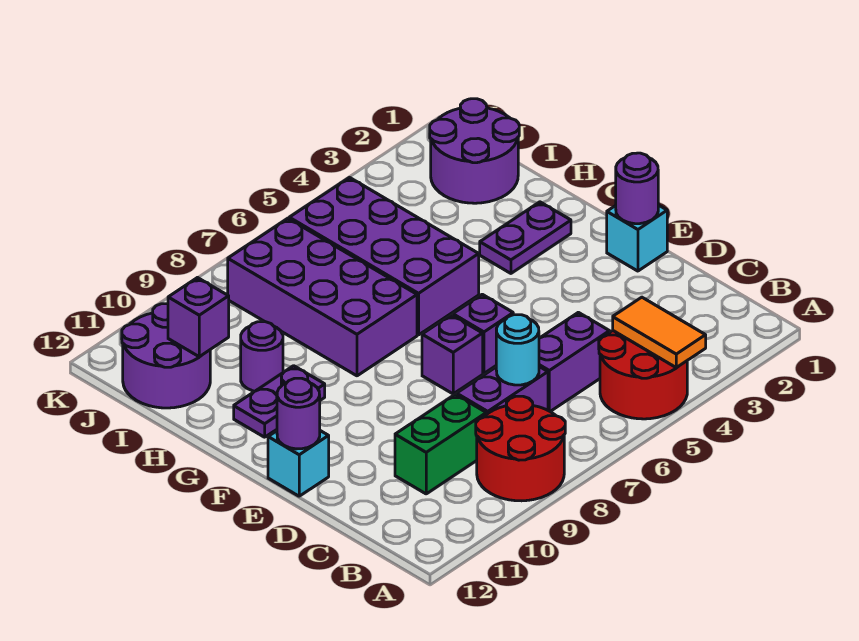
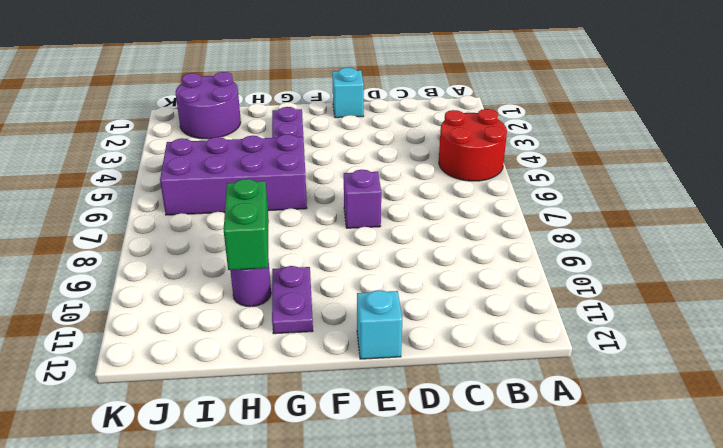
green 1x2 brick [224,179,269,270] -> green 1x2 brick moved to [395,394,486,494]
none -> red 2x2 round brick [476,396,565,501]
none -> purple 1x2 brick [539,312,609,412]
none -> purple 1x2 brick [457,367,548,415]

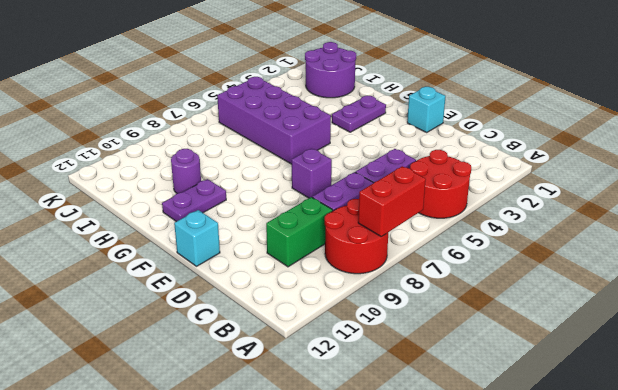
red 1x2 brick [358,166,426,237] -> none
none -> purple 1x1 brick [453,294,513,373]
none -> purple 2x4 brick [228,219,417,376]
none -> purple 2x2 round brick [122,304,210,408]

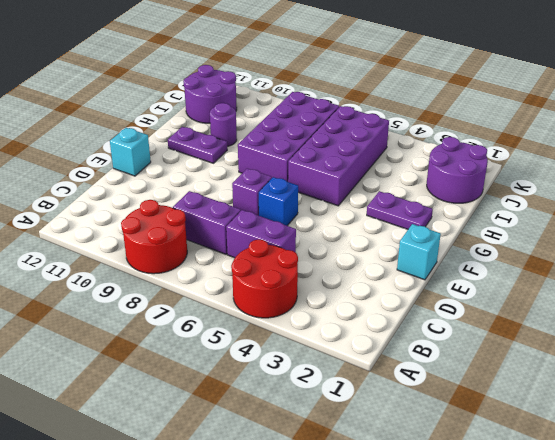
blue 1x1 brick [259,177,298,226] -> purple 1x1 brick [453,294,513,373]
none -> green 1x2 brick [395,394,486,494]
none -> orange 1x2 tile [613,297,706,368]
none -> cyan 1x1 round brick [496,315,539,385]

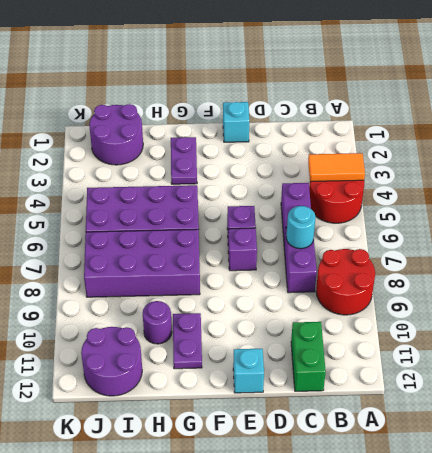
green 1x2 brick [291,322,326,391] -> green 1x2 brick moved to [395,394,486,494]
none -> purple 1x1 round brick [616,153,658,224]
none -> purple 1x1 round brick [277,378,320,449]
none -> purple 1x1 brick [168,278,229,357]

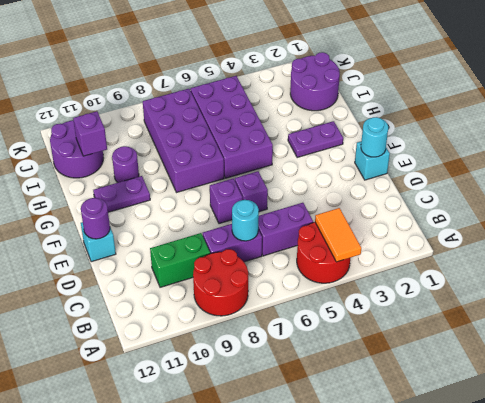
cyan 1x1 round brick [361,117,388,157] -> purple 1x1 round brick [616,153,658,224]

